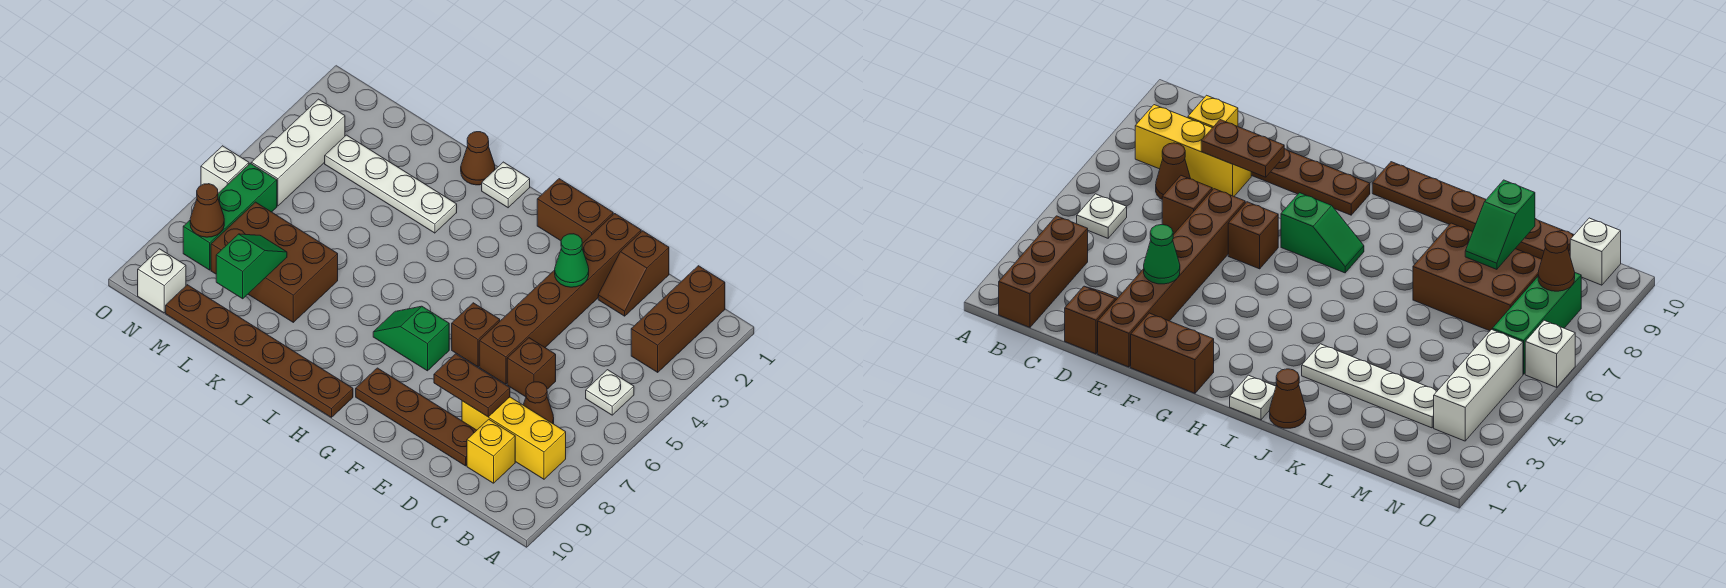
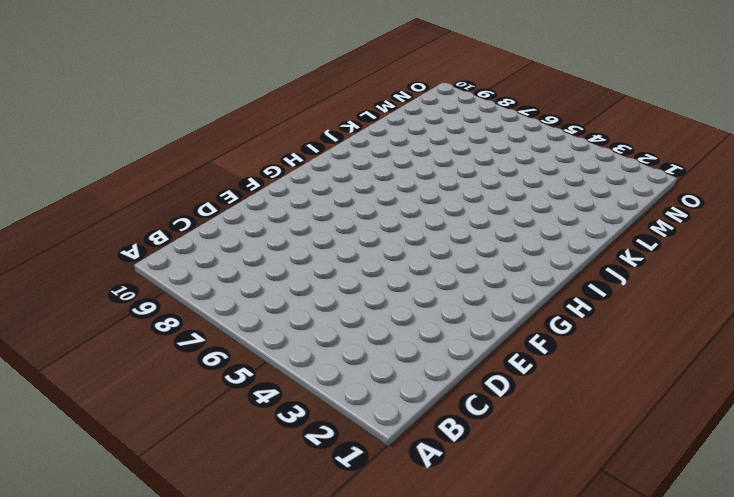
none -> brown 1x3 brick [631,266,725,372]
none -> white 1x1 plate [586,370,634,415]
none -> yellow 1x3 brick [462,397,566,479]

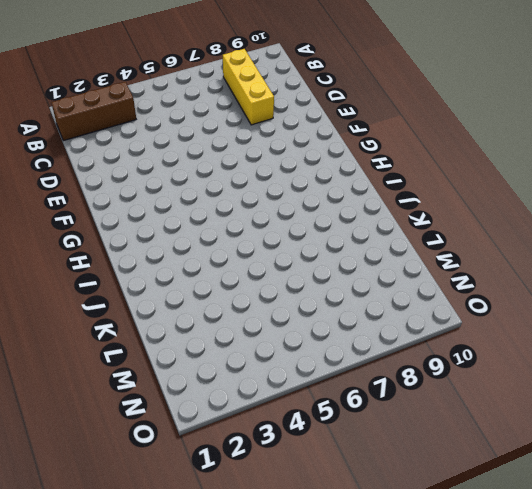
none -> white 1x1 plate [586,370,634,415]
none -> brown 1x1 cone [523,382,554,424]
none -> yellow 1x1 brick [467,419,515,483]

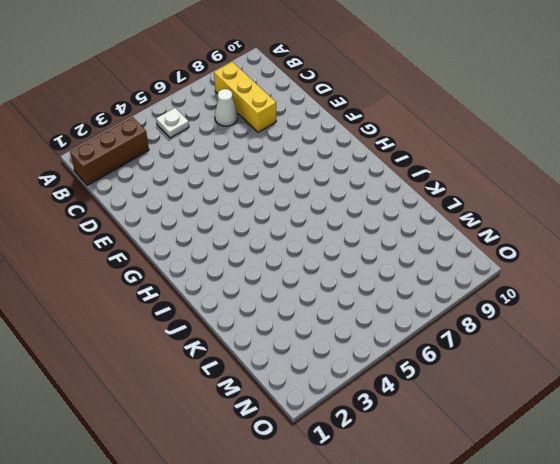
white 1x1 cone [215,89,238,126] -> brown 1x1 cone [523,382,554,424]
none -> yellow 1x1 brick [467,419,515,483]
none -> brown 1x2 slope [598,231,669,316]
none -> brown 1x1 brick [507,338,556,397]

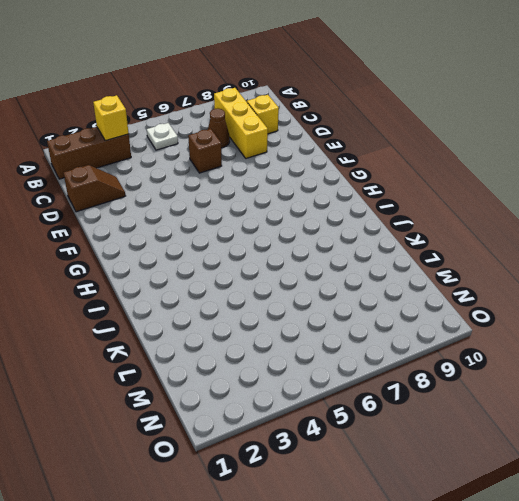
yellow 1x1 brick [93,95,129,141] -> none
none -> brown 1x4 plate [356,368,477,466]
none -> brown 1x6 brick [479,214,641,384]
none -> brown 1x2 brick [537,179,613,244]

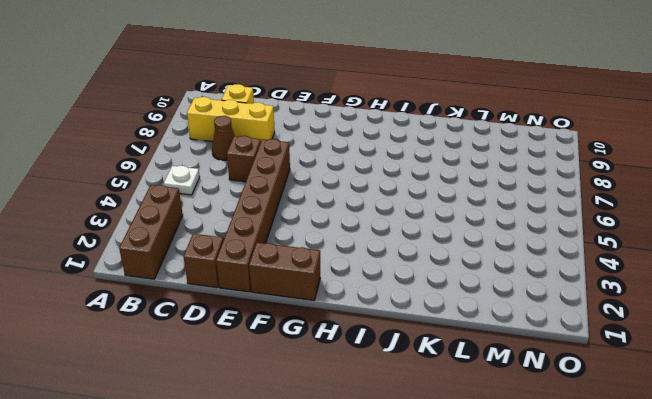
none -> brown 1x4 plate [356,368,477,466]
none -> brown 1x1 brick [452,303,500,367]
none -> green 1x2 slope [373,306,449,371]

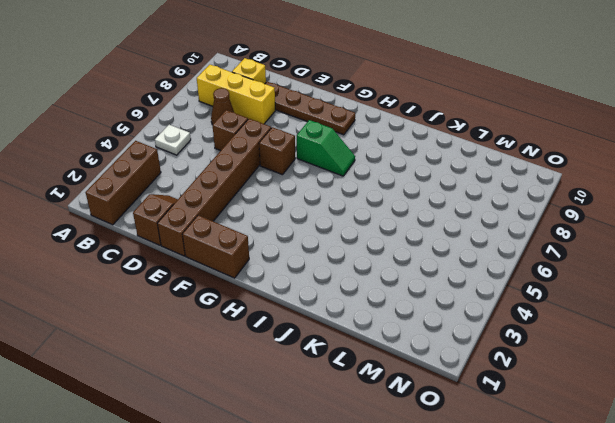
none -> brown 1x6 plate [166,285,353,417]
none -> white 1x1 plate [482,162,530,208]
none -> brown 1x1 cone [461,132,495,185]

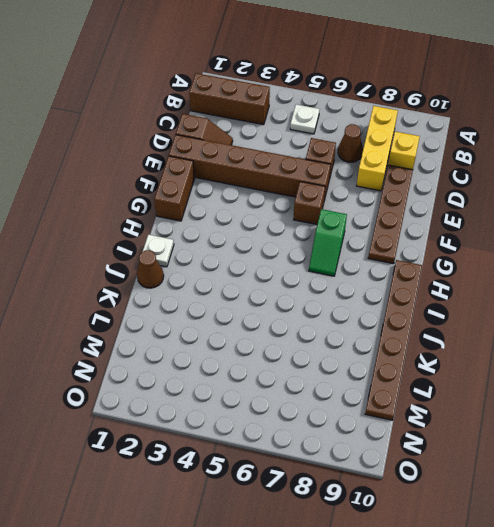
none -> white 1x4 plate [325,135,457,233]
none -> brown 2x3 brick [211,202,338,322]
none -> white 1x3 brick [251,99,345,206]

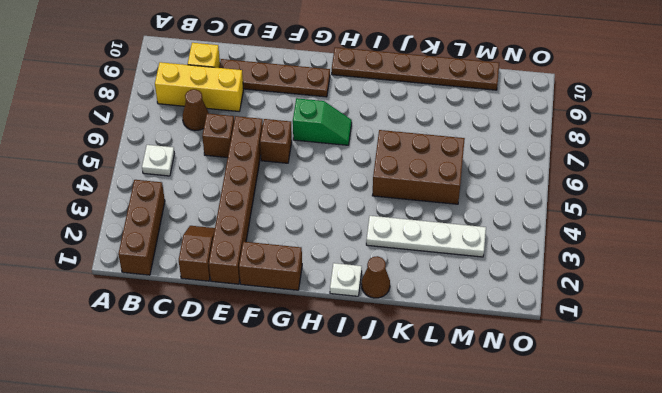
brown 2x3 brick [372,130,465,204] -> brown 2x3 brick moved to [211,202,338,322]
none -> white 1x3 brick [251,99,345,206]
none -> green 1x3 brick [183,163,277,270]
none -> white 1x1 brick [138,249,186,313]

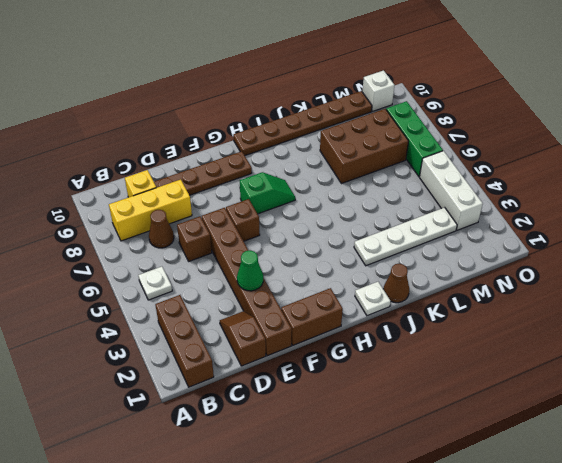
none -> white 1x1 brick [201,146,249,193]
none -> brown 1x2 plate [434,354,510,417]
none -> green 1x2 slope [216,234,287,299]

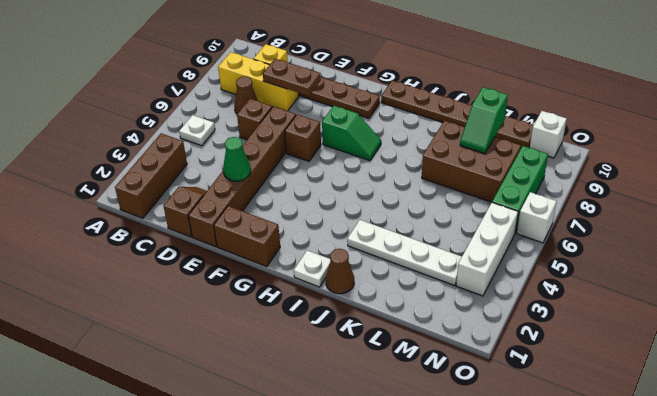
none -> brown 1x1 cone [190,184,224,237]

